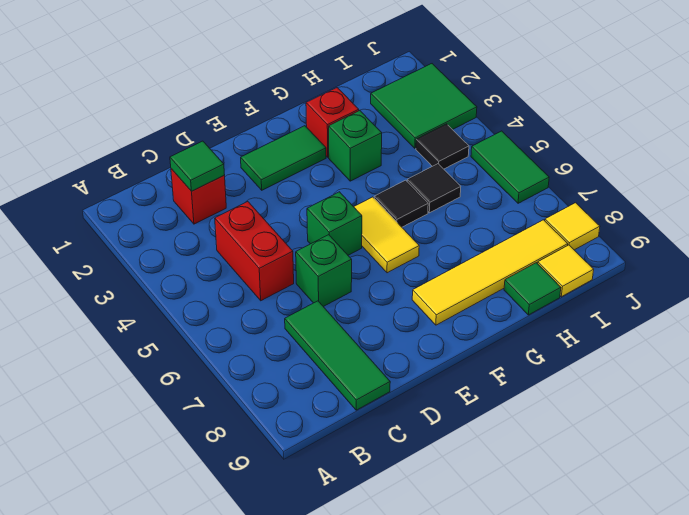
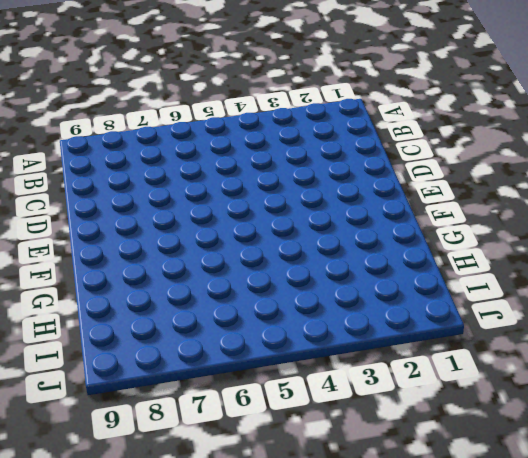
none -> red 1x1 brick [171,169,226,224]
none -> red 1x2 brick [215,202,294,301]
none -> green 1x3 tile [285,301,390,410]

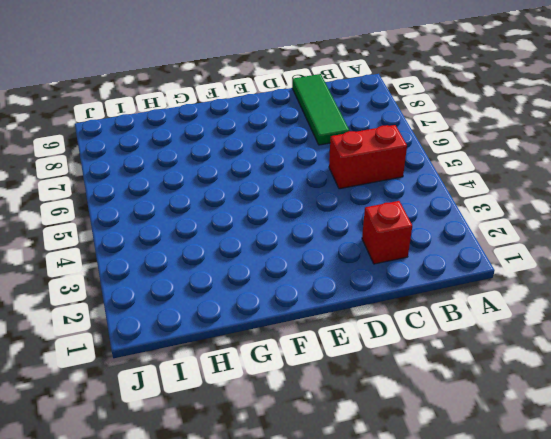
red 1x2 brick [329,125,407,189] -> red 1x2 brick turned to [215,202,294,301]
none -> green 1x1 brick [296,235,352,307]
none -> green 1x2 tile [241,126,326,190]
none -> green 1x1 brick [307,192,362,255]

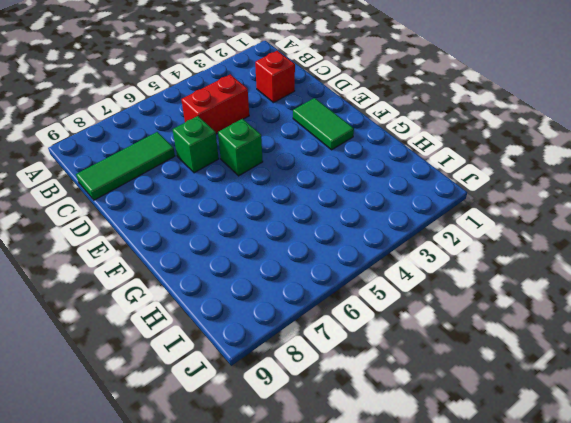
none -> yellow 1x2 tile [354,197,419,273]
none -> yellow 1x4 tile [412,220,568,325]
none -> red 1x1 brick [306,88,359,157]

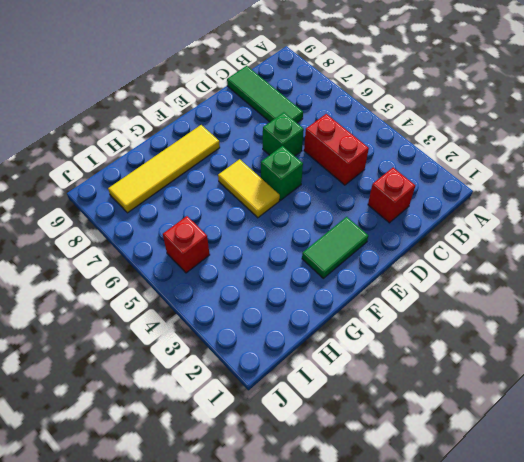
red 1x1 brick [163,216,210,273] -> red 1x1 brick moved to [306,88,359,157]
none -> green 1x1 brick [329,110,382,181]
none -> black 1x1 tile [374,180,428,227]
none -> black 1x1 tile [407,164,461,213]

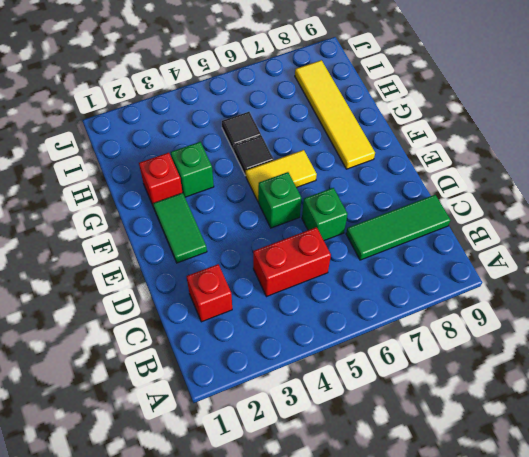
none -> green 1x1 tile [504,263,561,315]
none -> green 2x2 tile [371,64,477,148]
none -> black 1x1 tile [416,124,469,169]

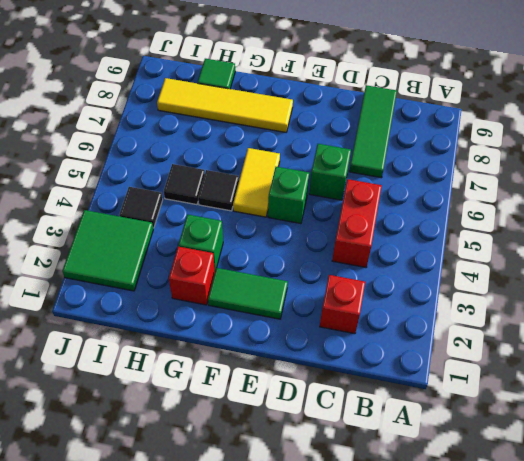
none -> yellow 1x1 tile [538,245,594,297]
none -> green 1x2 tile [471,131,549,203]
none -> yellow 1x1 tile [545,203,600,250]

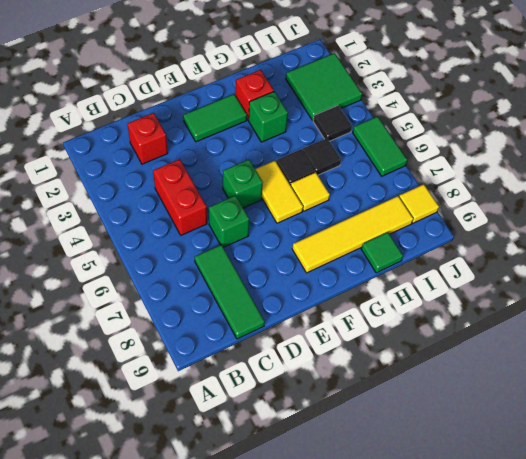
yellow 1x1 tile [290,172,330,211] -> yellow 1x1 tile moved to [538,245,594,297]
none -> green 1x1 tile [170,141,225,191]

